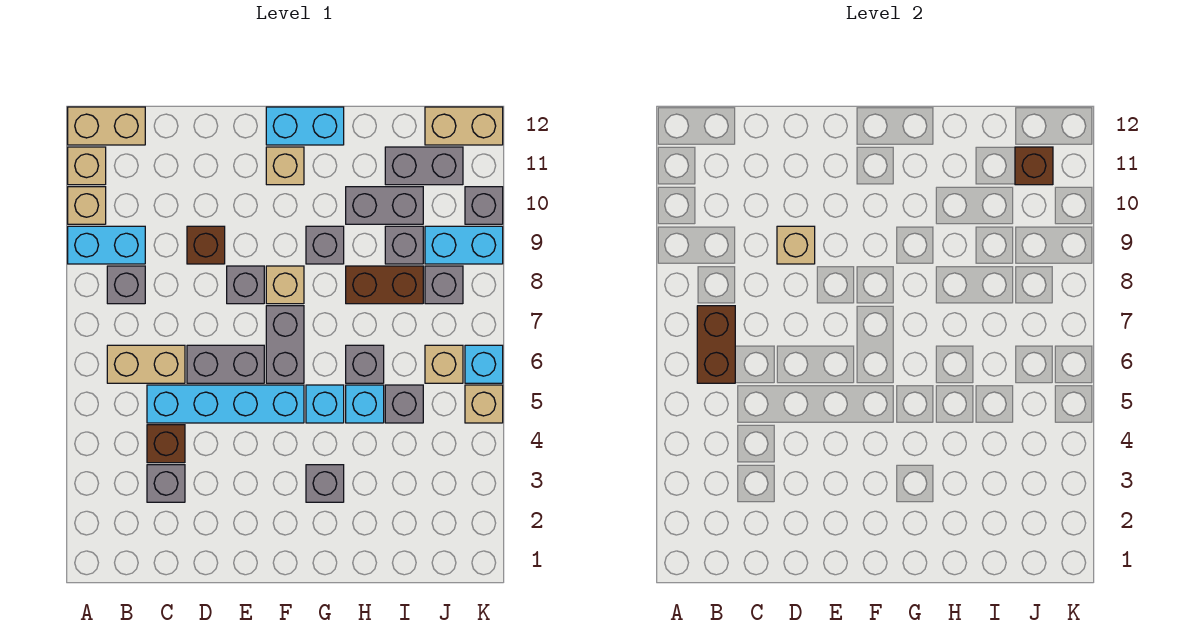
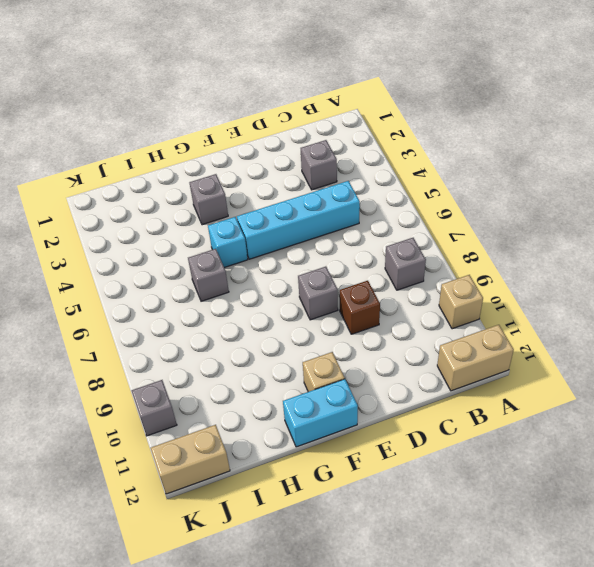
none -> cyan 1x2 brick [68,226,145,264]
none -> tan 1x1 brick [68,147,106,185]
none -> tan 1x2 brick [107,345,185,383]
none -> brown 1x1 brick [147,425,185,463]

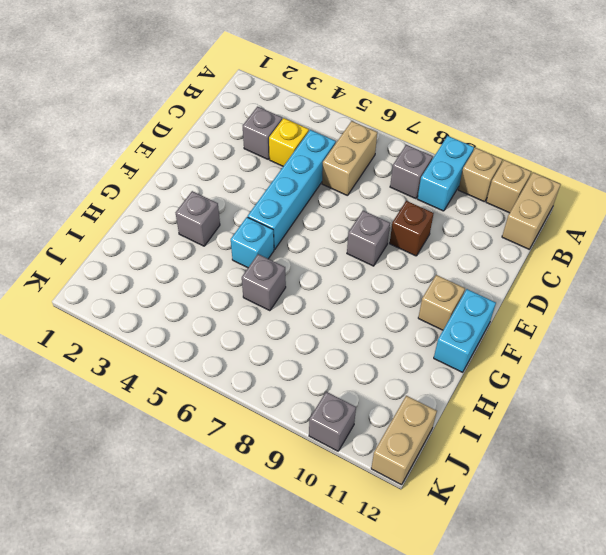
yellow 1x1 brick [269,118,309,166] -> brown 1x1 brick [147,425,185,463]
none -> grey 1x2 brick [187,345,264,383]
none -> grey 1x2 brick [266,306,304,383]
none -> tan 1x1 brick [266,266,304,304]
none -> grey 1x1 brick [306,226,344,264]

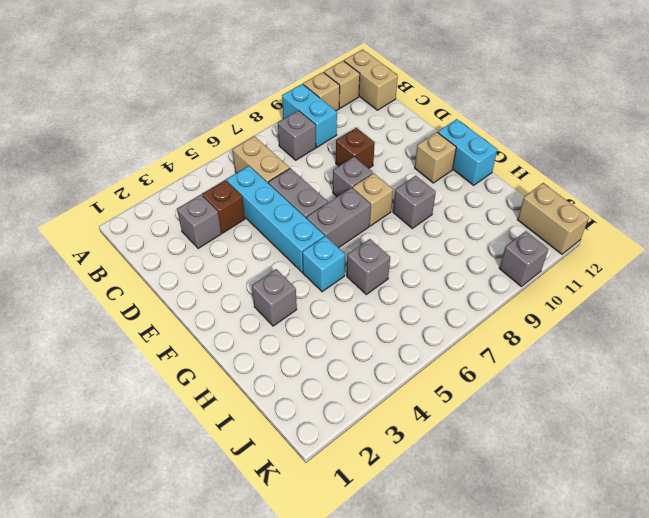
none -> cyan 1x1 brick [346,385,384,423]
none -> brown 1x2 brick [346,266,423,304]
none -> grey 1x2 brick [346,187,423,224]
none -> grey 1x1 brick [385,385,423,423]

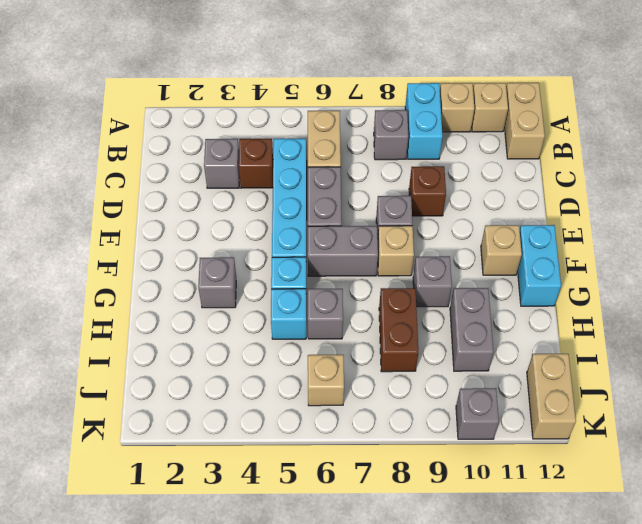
none -> grey 1x1 brick [385,385,423,423]
none -> grey 1x1 brick [385,226,423,264]
none -> grey 1x2 brick [385,147,463,185]
none -> grey 1x1 brick [425,266,463,304]

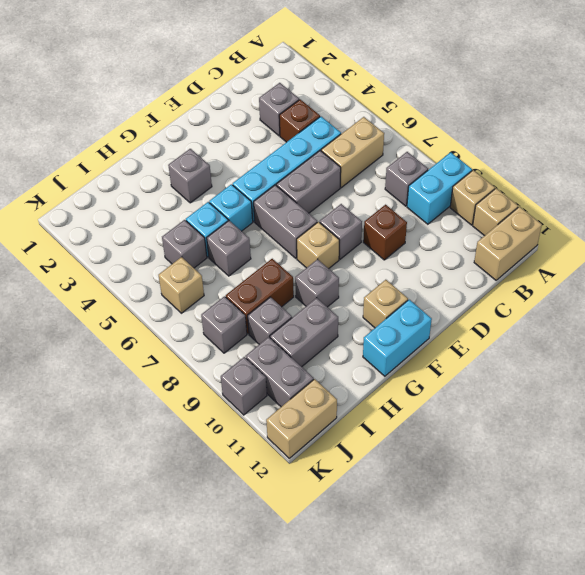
grey 1x2 brick [245,337,314,407] -> grey 1x2 brick turned to [385,147,463,185]
none -> cyan 1x2 brick [425,226,503,264]
none -> tan 1x1 brick [465,385,503,423]
none -> cyan 1x1 brick [465,345,503,383]
none -> brown 1x2 brick [697,306,735,383]

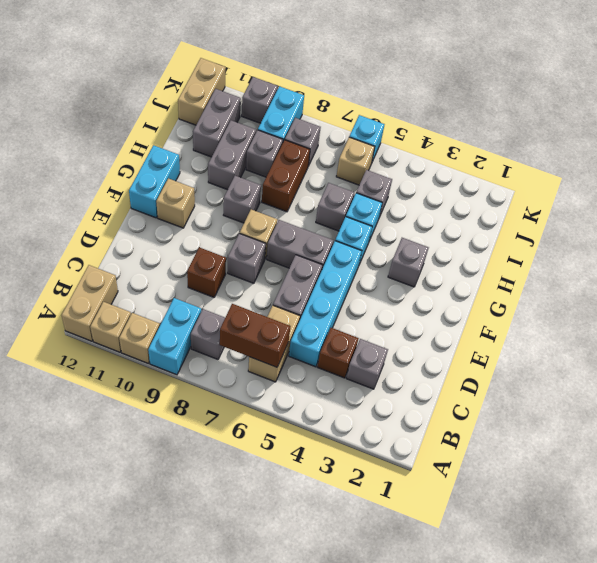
none -> tan 1x1 brick [465,385,503,423]
none -> tan 1x1 brick [777,226,815,264]
none -> brown 1x1 brick [1015,147,1053,185]

